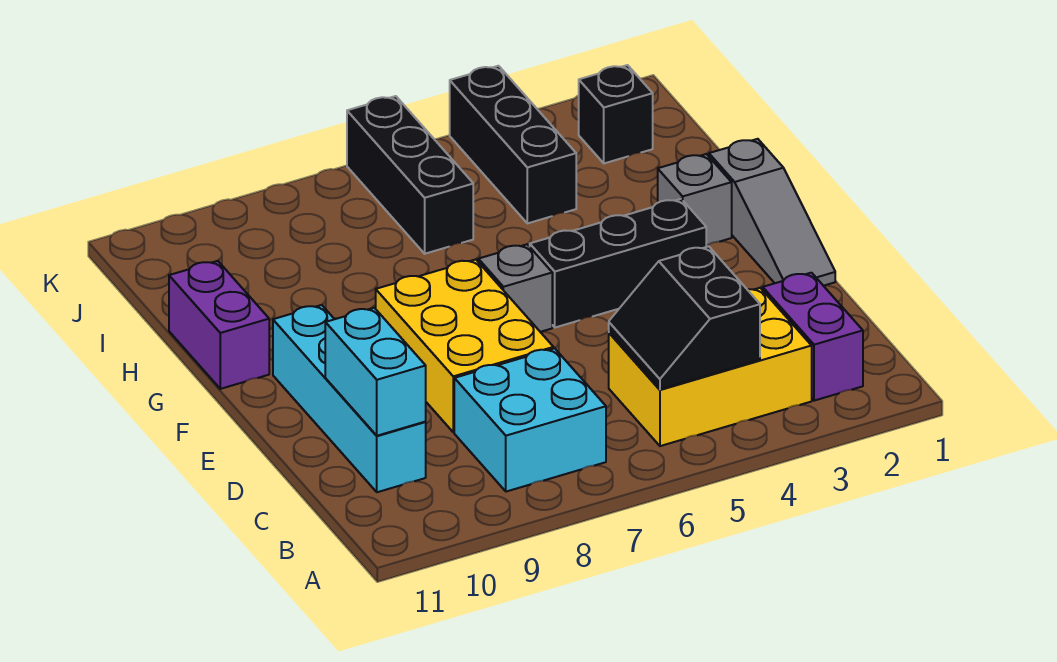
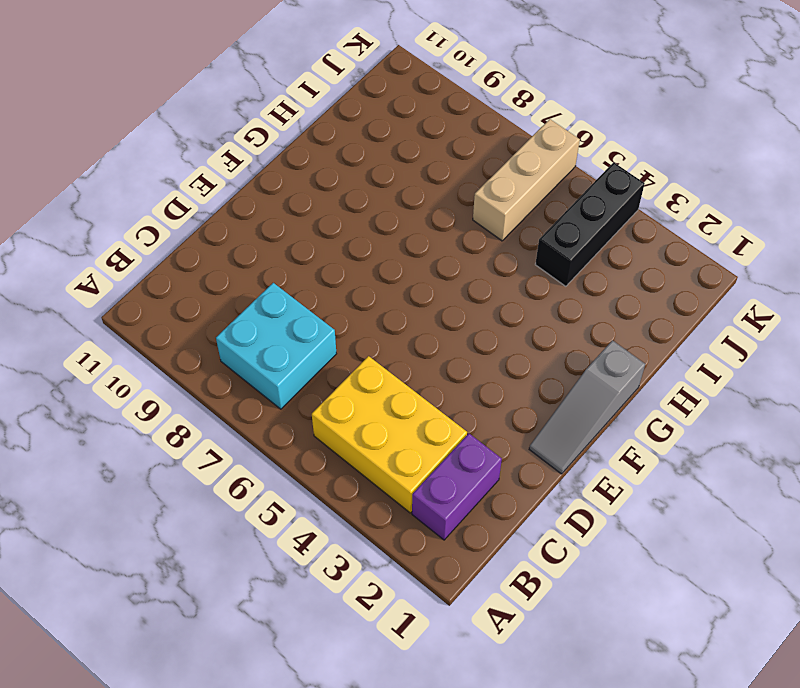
tan 1x3 brick [473,119,580,241] -> black 1x3 brick [347,96,473,254]
none -> cyan 1x4 brick [273,305,426,492]
none -> yellow 2x3 brick [376,260,554,432]
none -> black 1x3 brick [530,199,706,327]

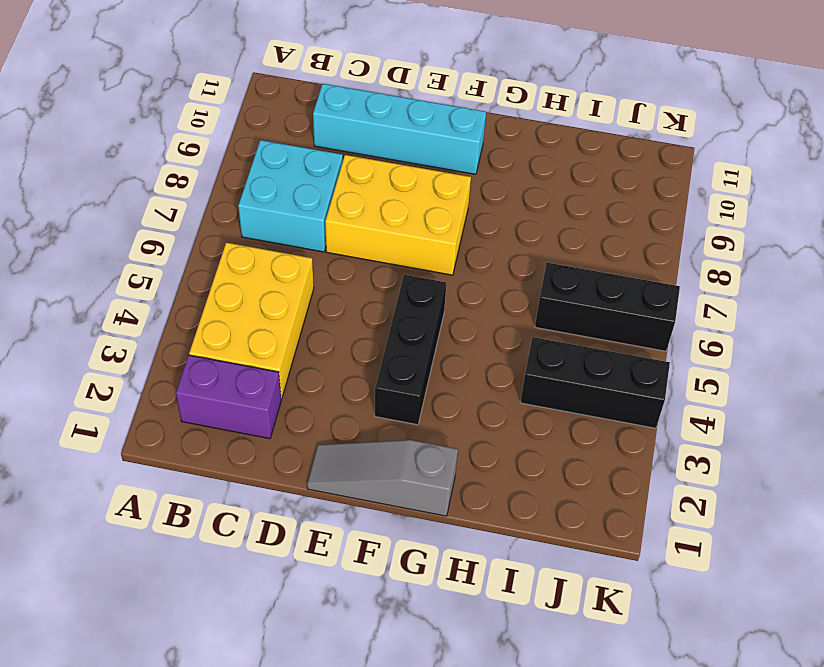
none -> grey 1x1 brick [478,244,552,332]
none -> grey 1x1 brick [658,154,732,246]
none -> purple 1x2 brick [169,261,269,389]

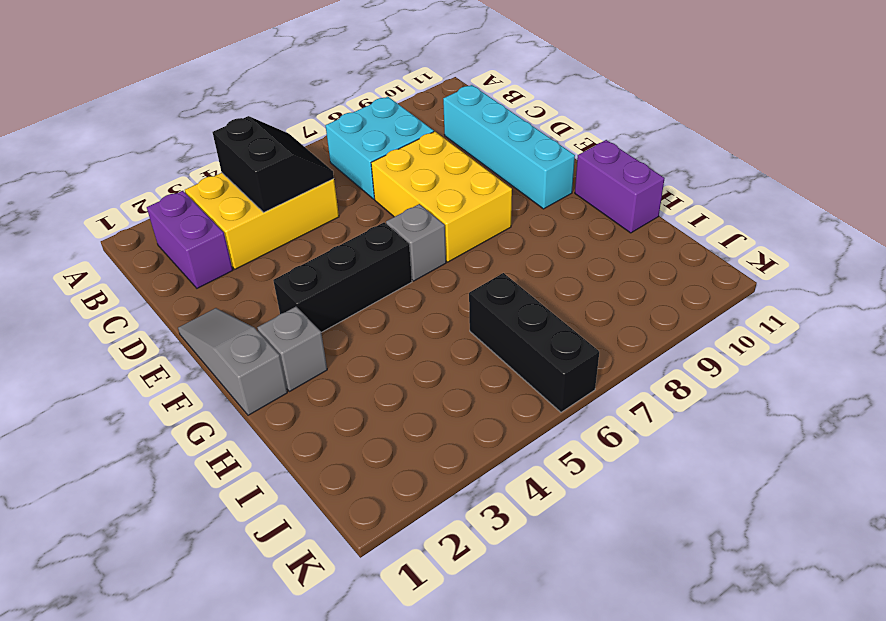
none -> black 1x3 brick [450,66,576,223]
none -> black 1x1 brick [579,65,653,163]
none -> cyan 1x2 brick [325,308,426,436]

